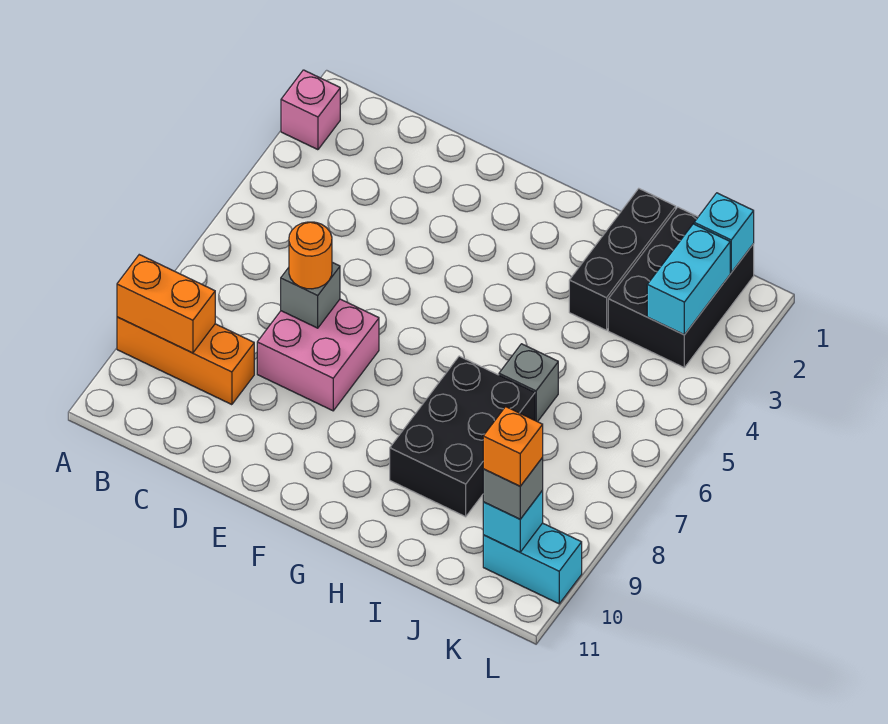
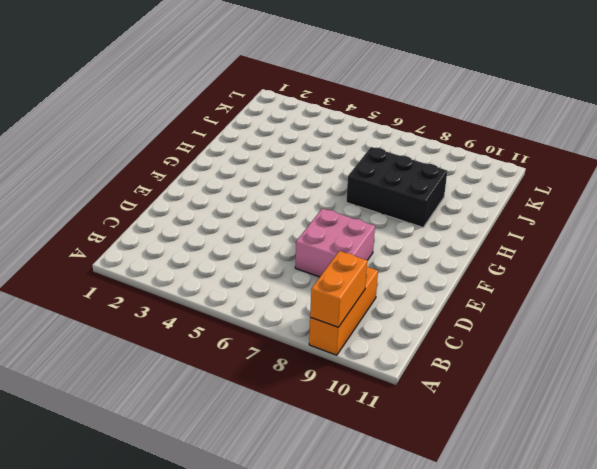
none -> pink 1x1 brick [281,70,340,150]
none -> black 1x3 brick [569,189,676,330]
none -> grey 1x1 brick [499,344,558,422]

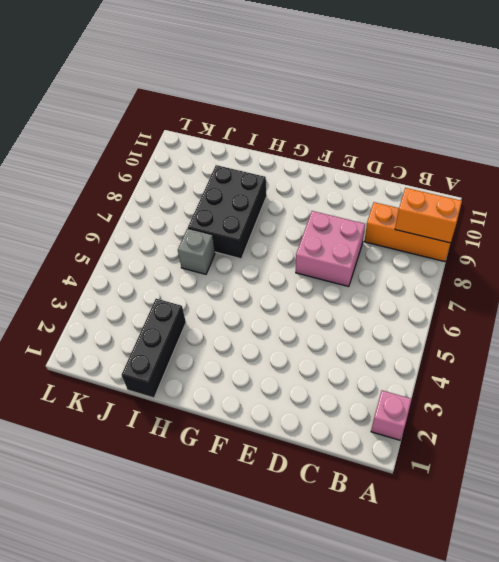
none -> black 2x3 brick [608,207,754,367]
none -> cyan 1x2 brick [483,523,582,604]
none -> grey 1x1 brick [281,262,340,328]

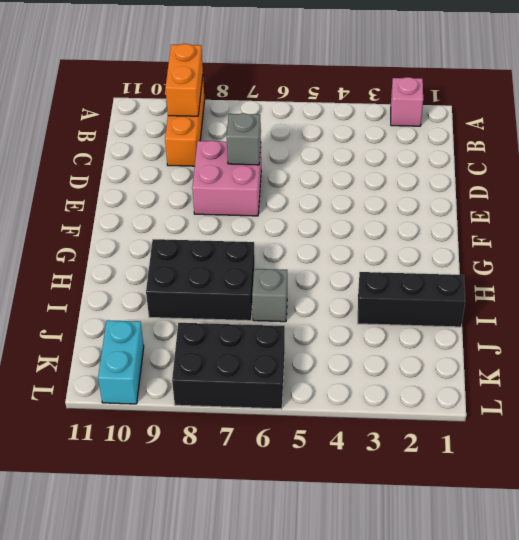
black 2x3 brick [172,323,285,409] -> black 2x3 brick moved to [608,207,754,367]
none -> cyan 1x1 brick [694,193,754,272]
none -> cyan 1x2 brick [647,224,730,335]
none -> cyan 1x1 brick [483,490,543,552]

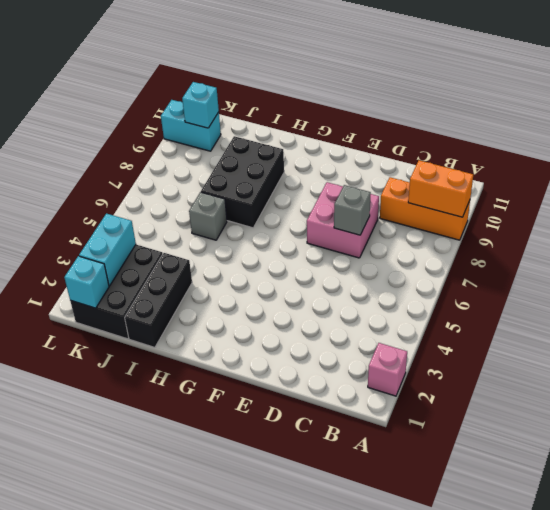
none -> orange 1x1 round brick [289,222,332,289]
none -> grey 1x1 brick [483,458,543,519]
none -> orange 1x1 brick [483,407,543,486]

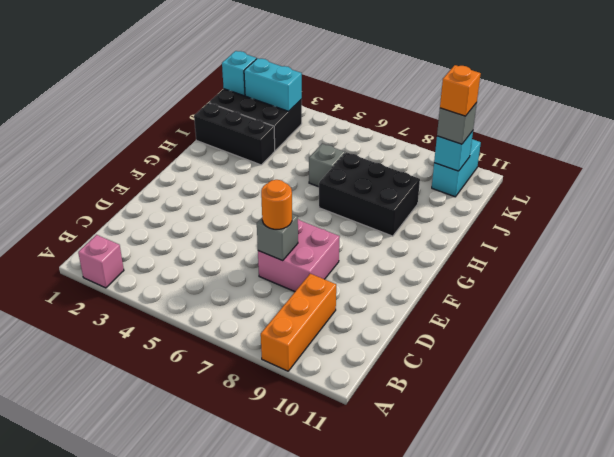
none -> orange 1x2 brick [117,255,215,353]

